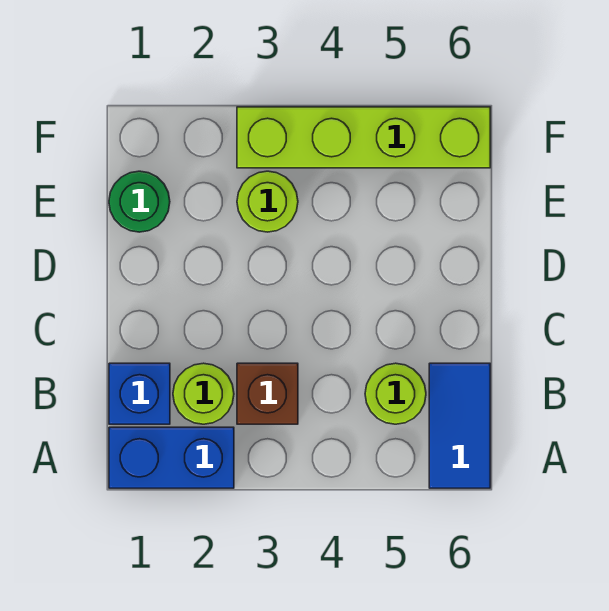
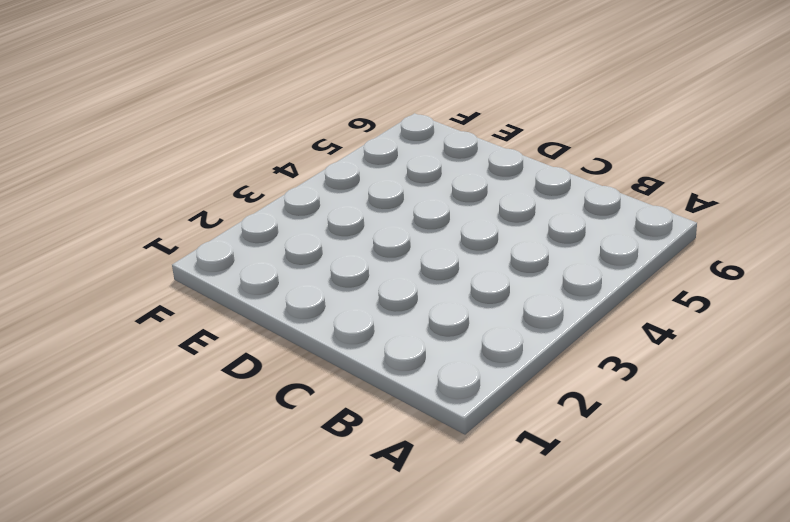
none -> blue 1x2 brick [109,427,234,488]
none -> blue 1x2 tile [429,363,490,488]

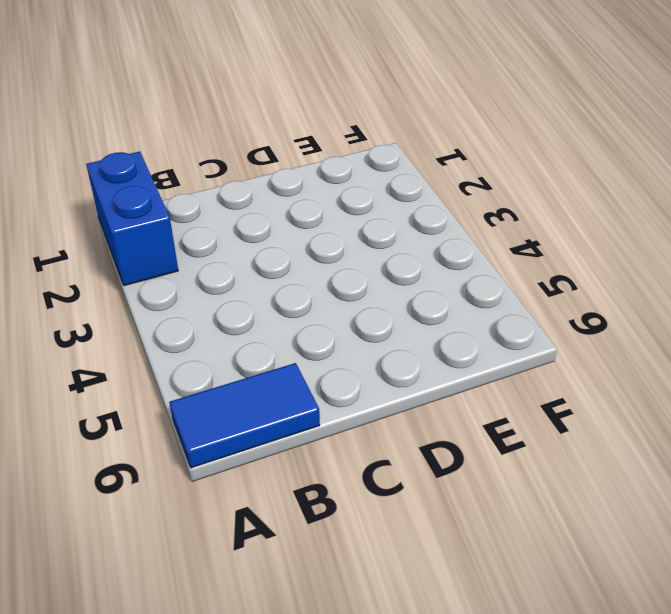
none -> blue 1x1 brick [109,363,170,424]
none -> lime 1x1 round brick [173,363,234,424]

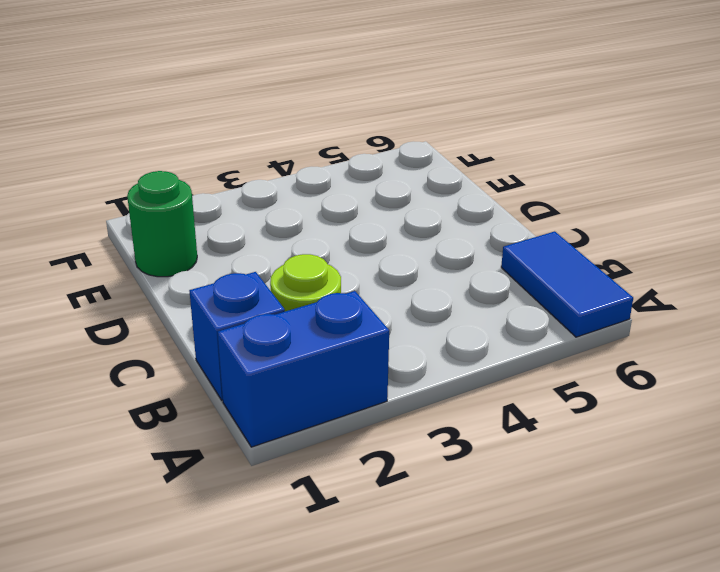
none -> brown 1x1 brick [237,363,298,424]
none -> lime 1x1 round brick [365,363,426,424]

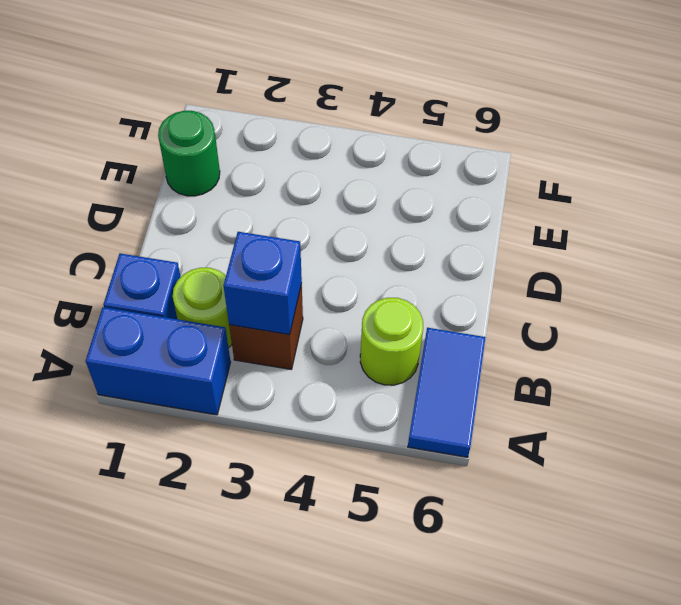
blue 1x1 brick [224,232,302,335] -> none
none -> lime 1x1 round brick [237,171,298,232]
none -> lime 1x4 brick [237,107,490,168]

